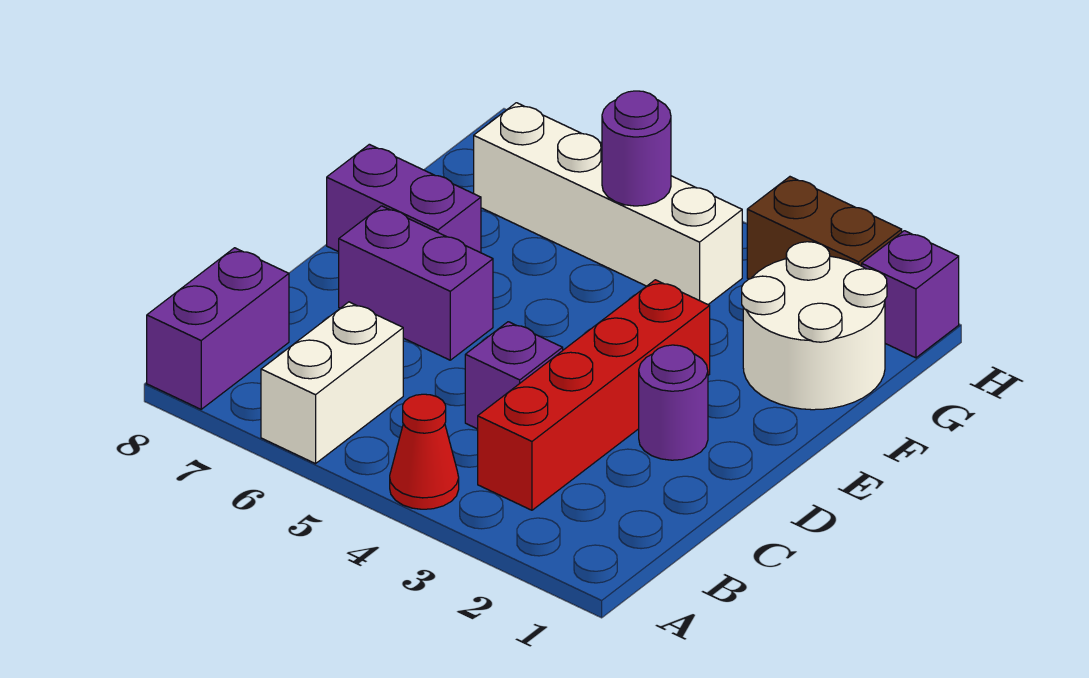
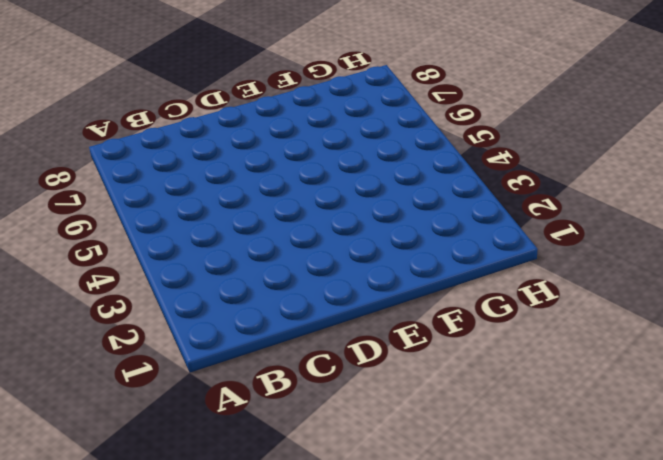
none -> red 1x1 cone [390,394,459,509]
none -> white 1x2 brick [261,302,403,464]
none -> purple 1x2 brick [147,248,289,409]

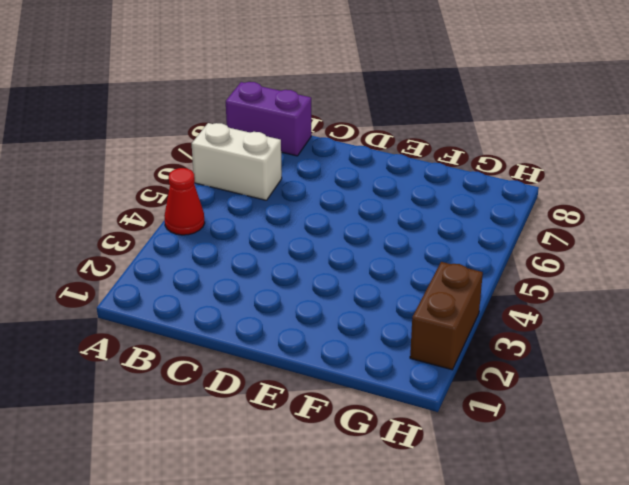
none -> red 1x4 brick [478,280,710,510]
none -> purple 1x1 brick [465,322,563,429]
none -> purple 1x1 round brick [639,345,708,460]

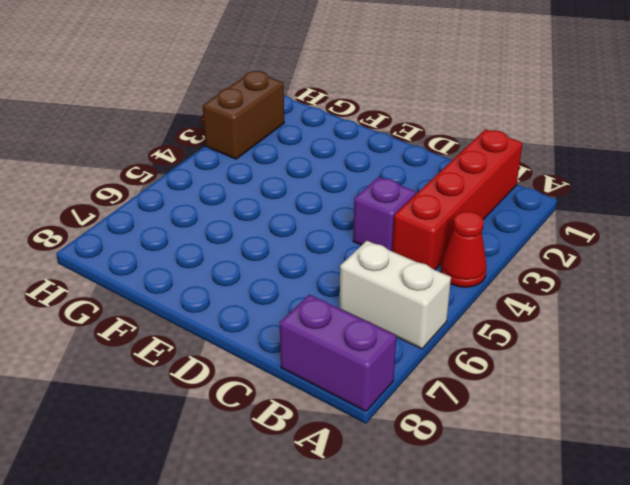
red 1x4 brick [392,129,523,270] -> red 1x4 brick turned to [478,280,710,510]
none -> purple 1x1 round brick [639,345,708,460]
none -> purple 1x2 brick [339,206,493,360]
none -> purple 1x2 brick [327,144,481,253]

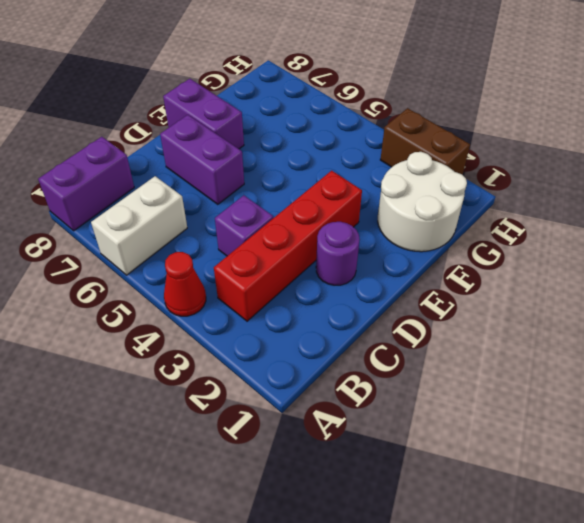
none -> white 1x4 brick [474,103,742,304]
none -> purple 1x1 brick [862,231,959,358]
none -> purple 1x1 round brick [602,91,671,206]

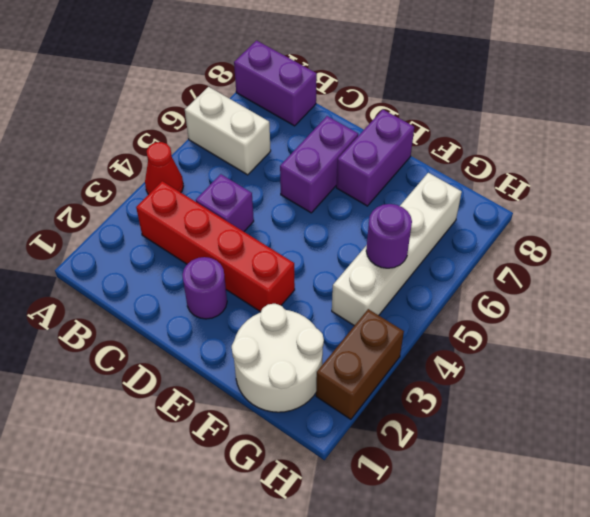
none -> purple 1x1 brick [862,231,959,358]

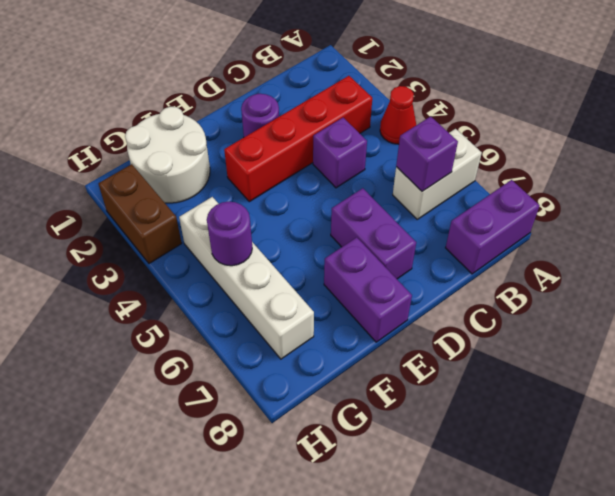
purple 1x1 brick [396,116,458,191] -> purple 1x1 brick moved to [862,231,959,358]

